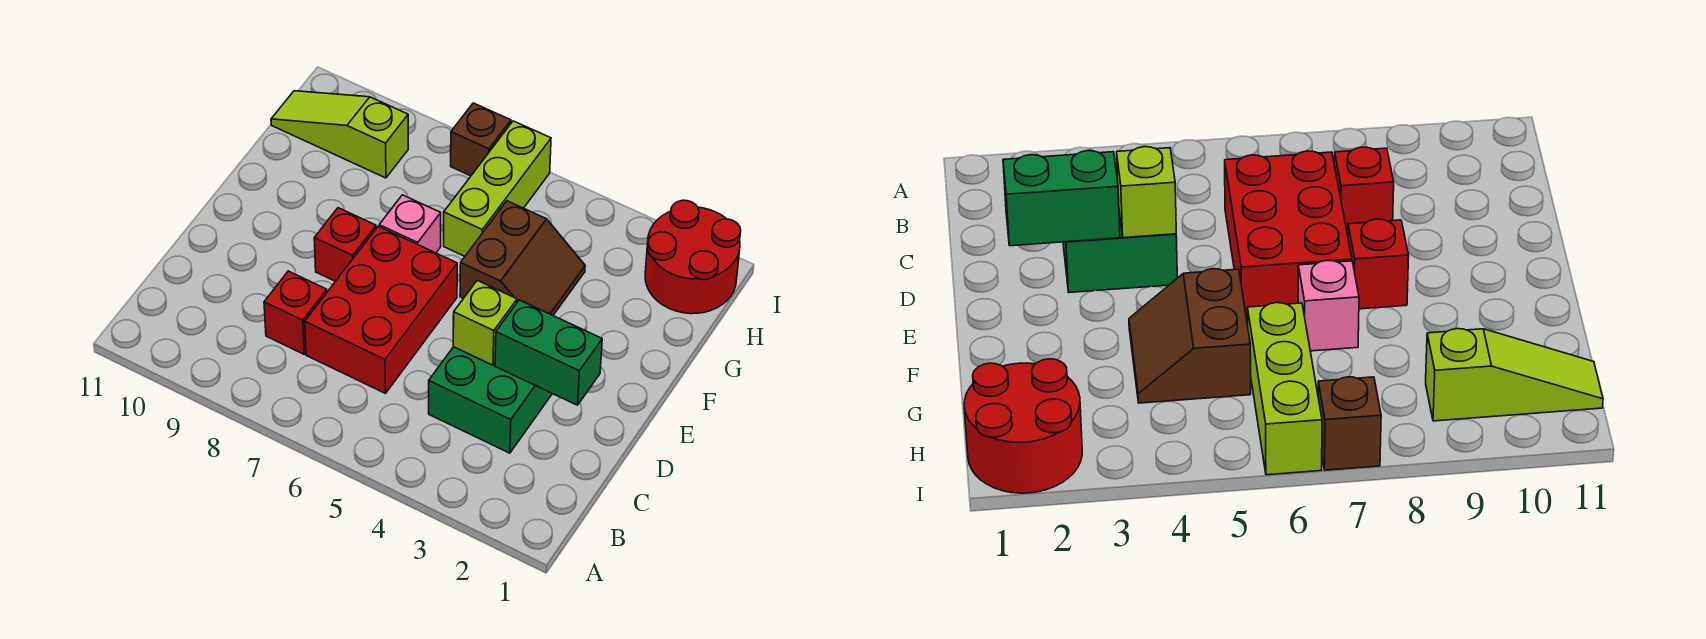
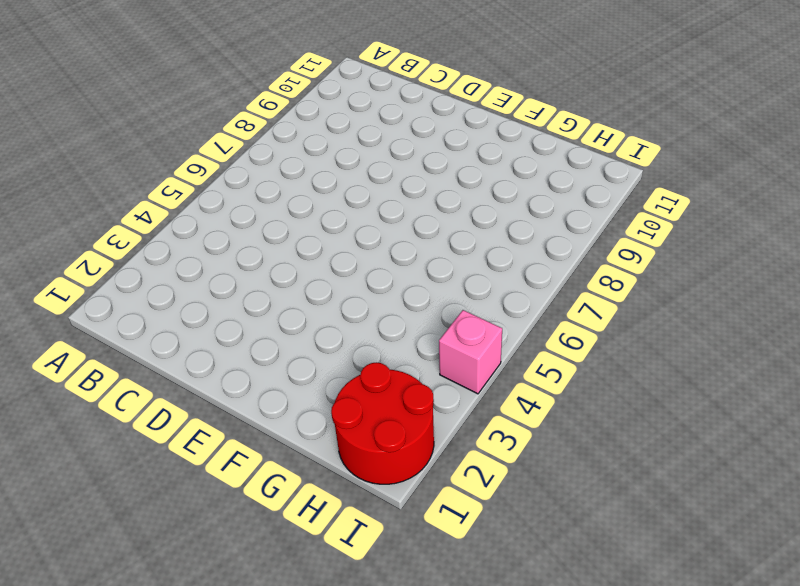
pink 1x1 brick [439,310,502,394] -> pink 1x1 brick moved to [379,195,441,253]
none -> green 2x2 brick [429,347,552,453]
none -> red 2x3 brick [305,226,457,393]
none -> red 1x1 brick [264,271,327,354]

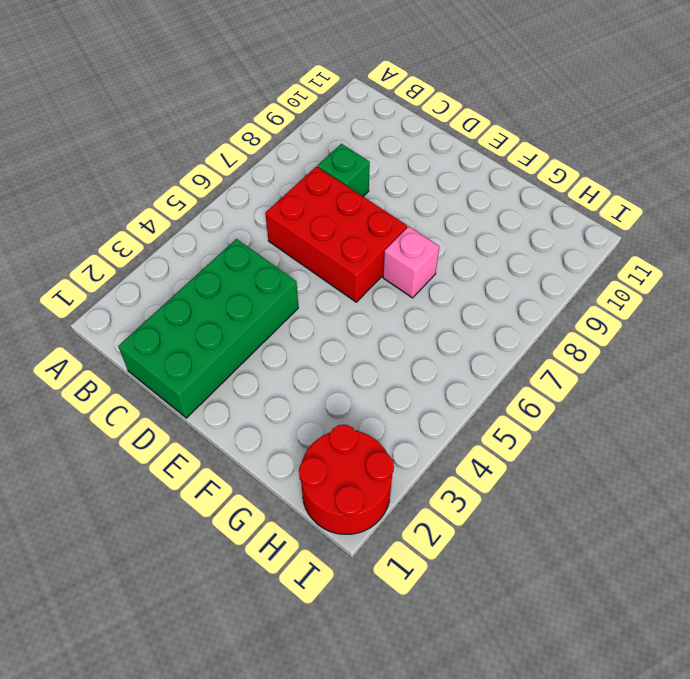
green 2x4 brick [118,239,298,418] -> green 2x2 brick [429,347,552,453]
green 1x1 brick [318,144,370,196] -> red 1x1 brick [264,271,327,354]
none -> red 1x1 brick [314,208,376,281]
none -> brown 2x2 slope [460,201,585,315]
none -> lime 1x3 brick [444,121,551,256]

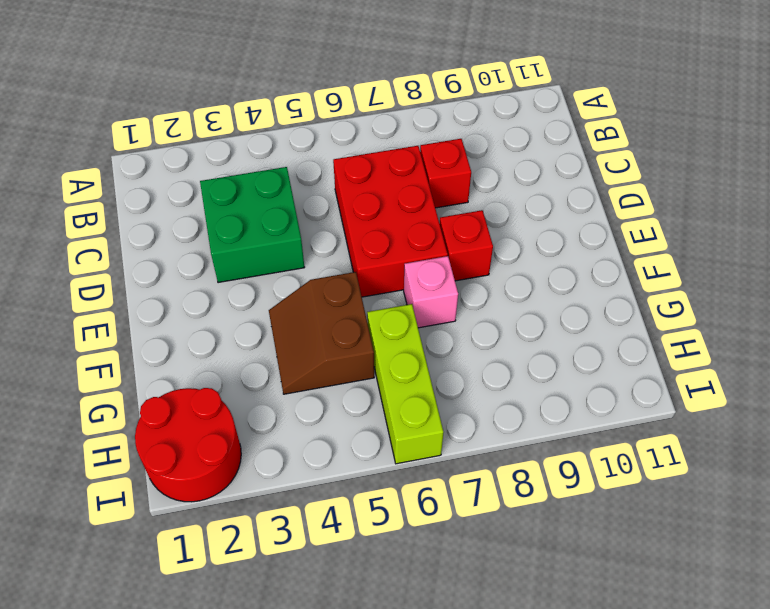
none -> lime 1x3 slope [271,91,408,178]
none -> brown 1x1 brick [451,103,511,176]
none -> green 1x2 brick [495,300,602,405]

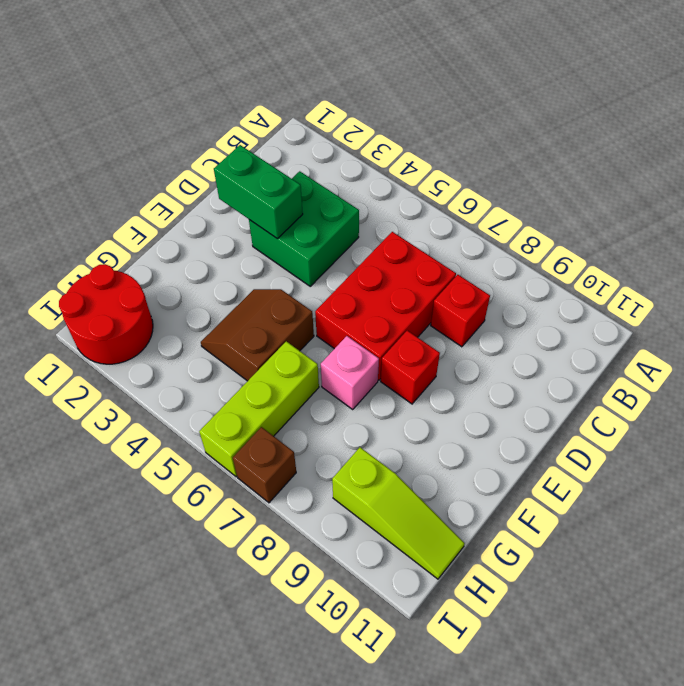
none -> lime 1x1 brick [453,280,517,365]

